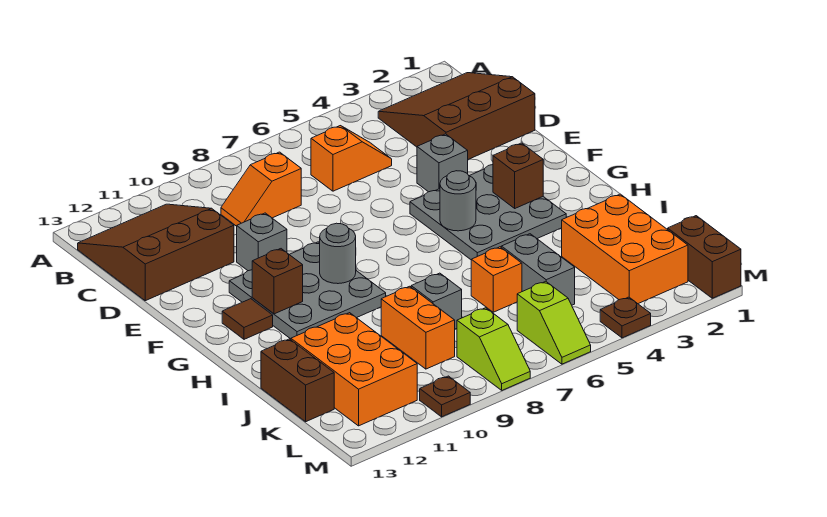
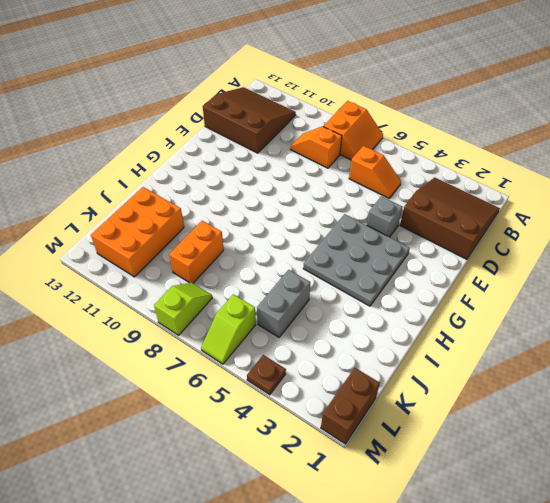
orange 2x2 slope [323,101,383,160] -> none
lime 1x2 slope [154,283,212,335] -> lime 1x2 slope turned to [457,308,530,390]
none -> grey 1x1 brick [237,213,287,271]
none -> grey 3x3 plate [229,242,386,339]
none -> brown 1x1 tile [222,299,273,339]

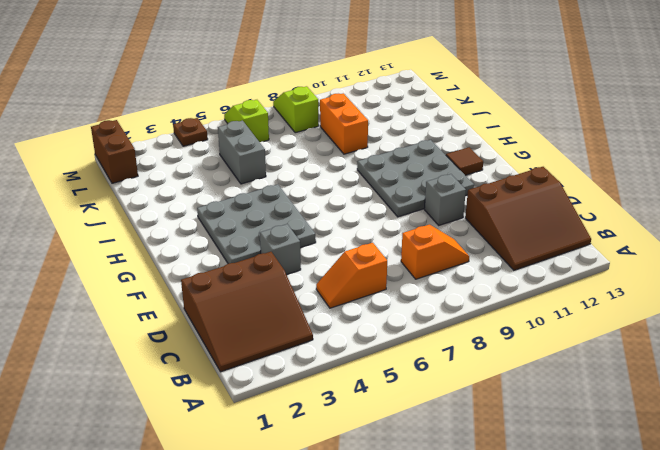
none -> orange 2x3 brick [562,194,688,304]
none -> orange 1x1 brick [471,247,522,312]
none -> grey 1x1 brick [411,273,462,329]

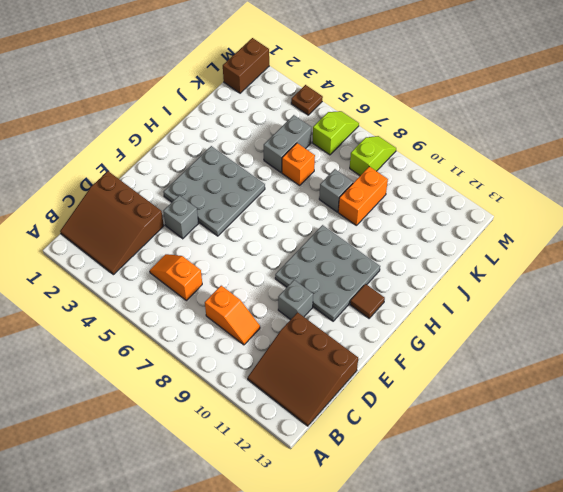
none -> orange 2x3 brick [562,194,688,304]
none -> orange 2x3 brick [291,313,417,426]
none -> brown 1x2 brick [261,339,334,422]

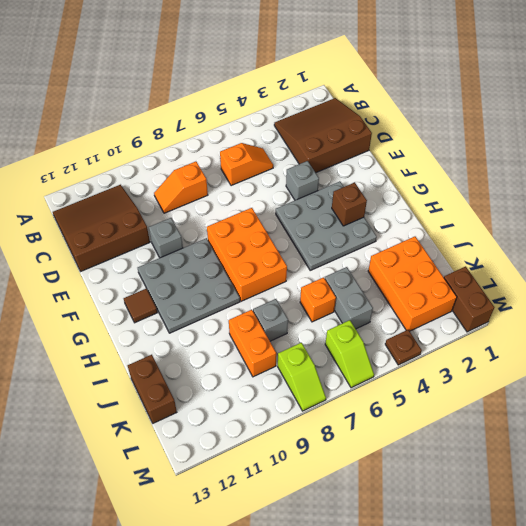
orange 2x3 brick [207,208,287,301] -> orange 2x3 brick moved to [291,313,417,426]
none -> brown 1x1 plate [420,376,470,417]
none -> grey 1x1 round brick [440,171,476,231]
none -> grey 1x1 round brick [320,223,356,284]

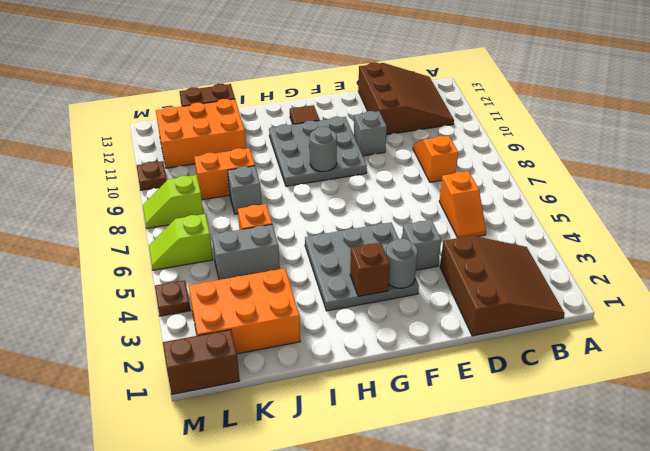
grey 1x1 round brick [386,239,418,288] -> grey 1x1 round brick moved to [440,171,476,231]
none -> brown 1x1 brick [252,249,303,314]

